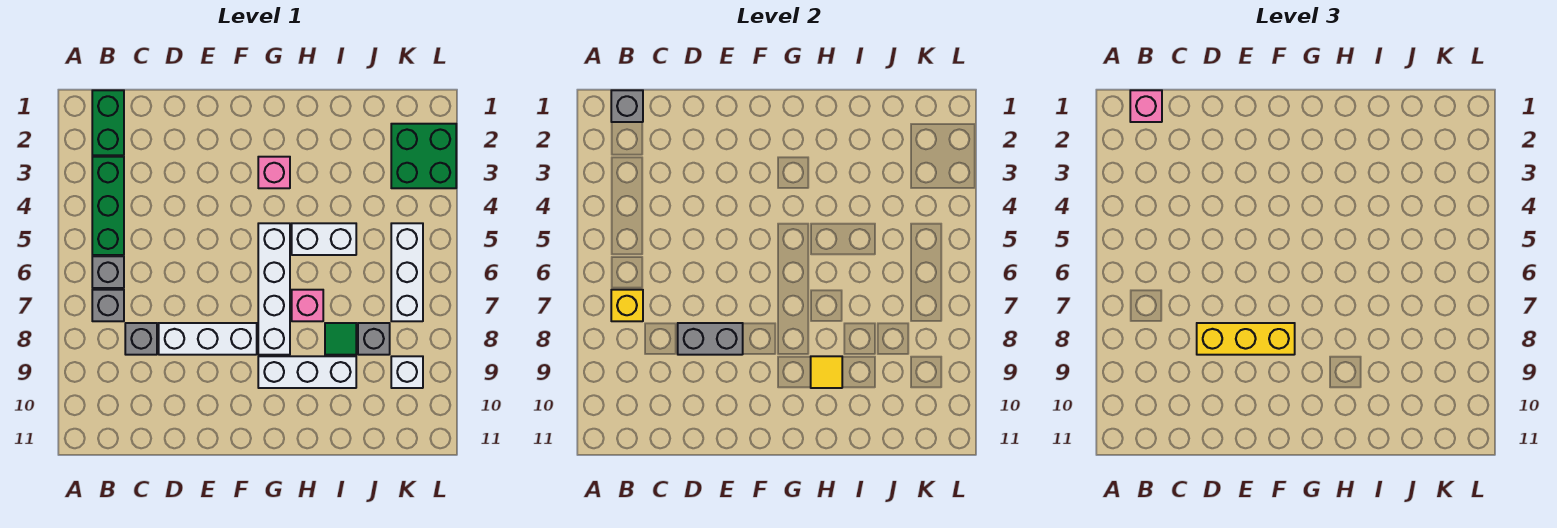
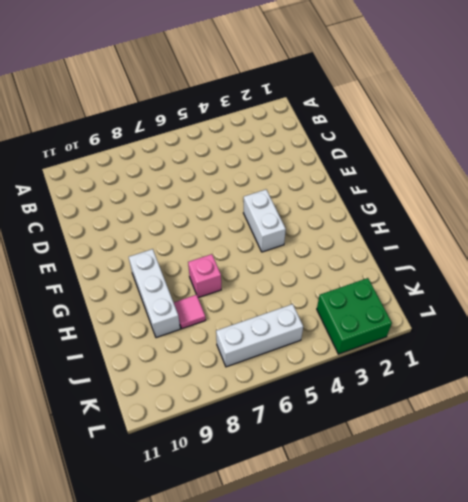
white 1x2 brick [244,189,286,252] -> white 1x2 brick moved to [292,223,356,255]
pink 1x1 tile [174,295,206,329] -> green 1x1 tile [325,323,356,355]
none -> green 1x2 brick [92,90,124,155]
none -> green 1x3 brick [92,157,124,255]
none -> grey 1x1 brick [92,256,124,288]

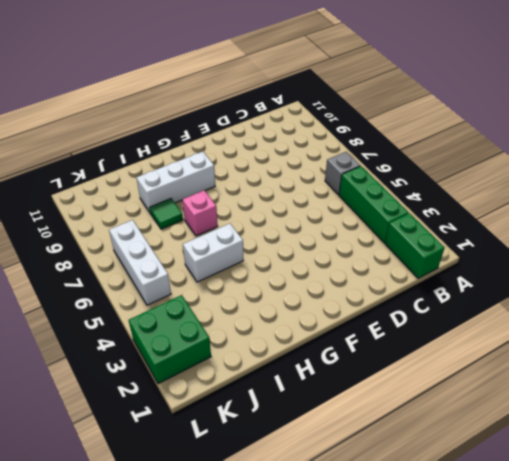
none -> grey 1x1 brick [92,290,124,321]
none -> grey 1x1 brick [125,323,157,355]
none -> white 1x3 brick [159,323,257,355]

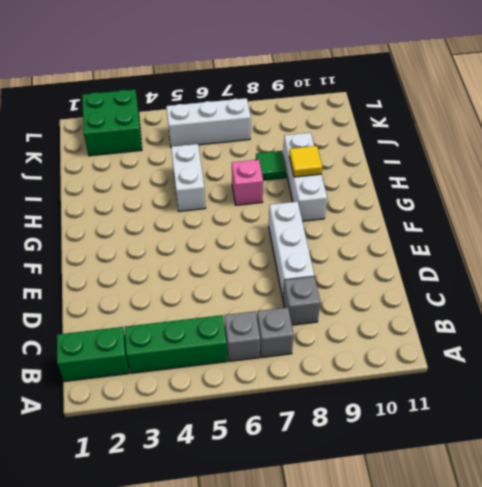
none -> pink 1x1 brick [258,157,290,188]
none -> white 1x4 brick [258,223,290,355]
none -> grey 1x1 brick [358,323,390,355]

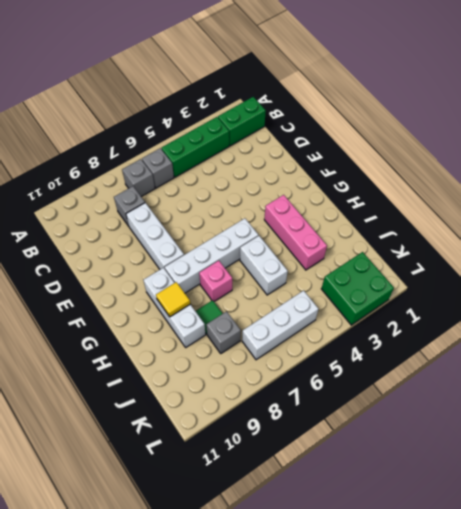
pink 1x3 brick [264,195,327,270] -> pink 1x1 brick [258,157,290,188]
none -> white 1x1 brick [391,356,423,388]
none -> grey 1x1 brick [611,90,643,122]
none -> yellow 1x1 brick [611,290,643,321]

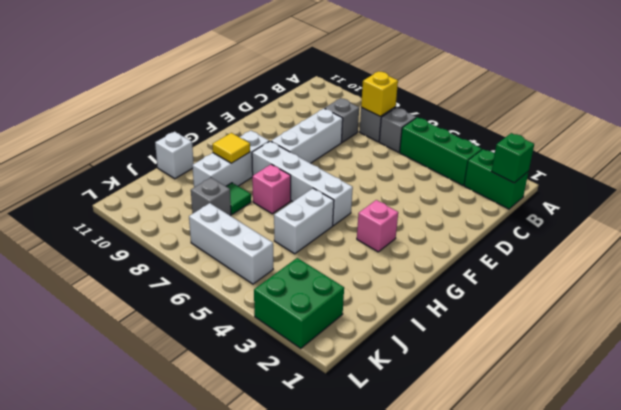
green 1x1 brick [492,133,534,183] -> grey 1x1 brick [611,90,643,122]
white 1x1 brick [155,132,194,179] -> white 1x1 brick moved to [391,356,423,388]
none -> grey 1x2 brick [678,323,743,355]
none -> pink 1x1 brick [1130,90,1162,122]
none -> yellow 1x3 brick [1197,323,1295,355]

